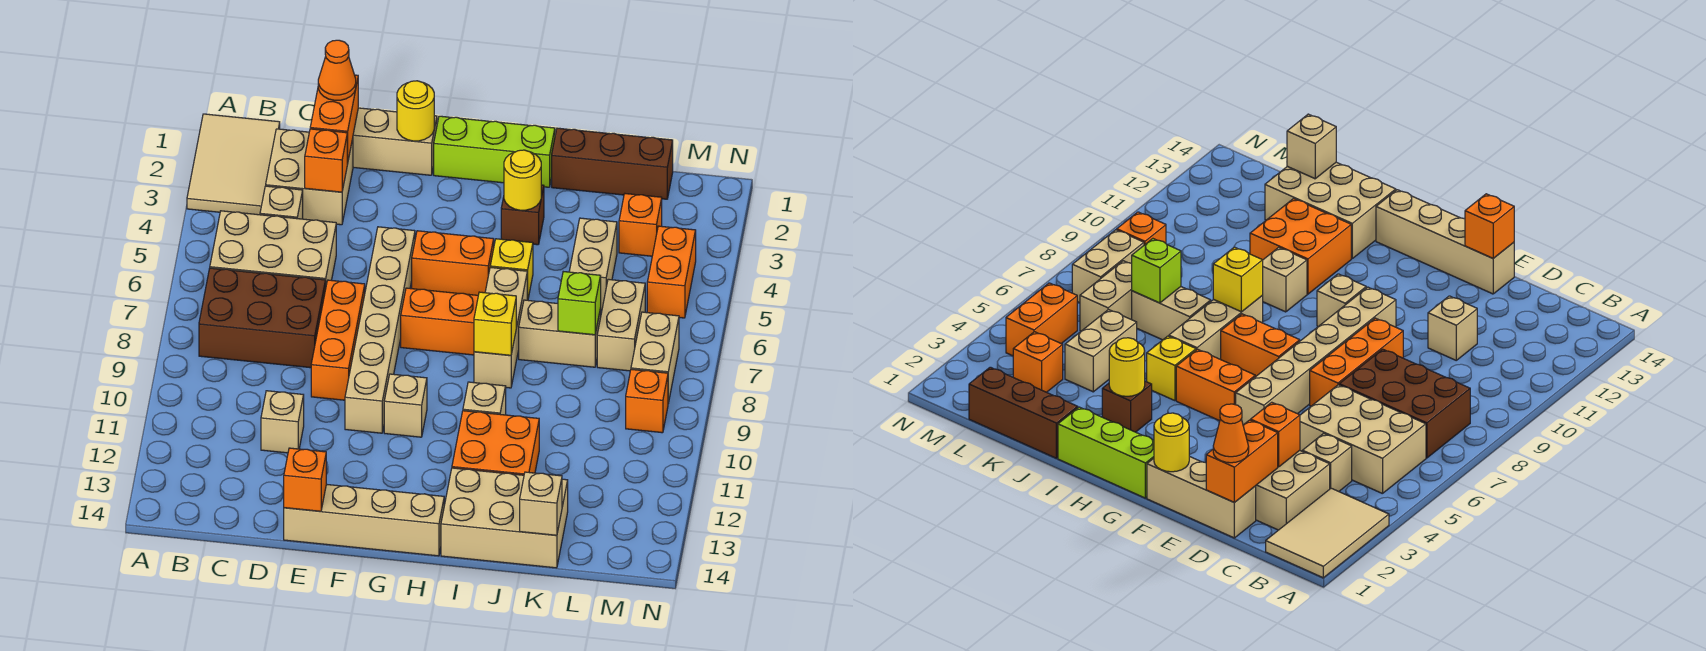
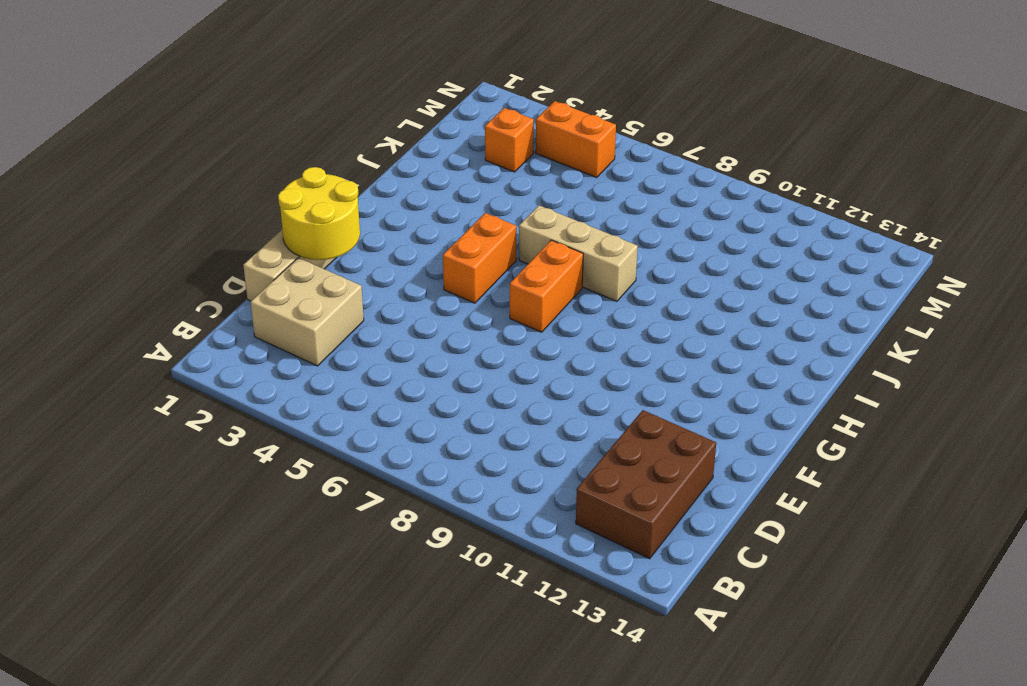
brown 2x3 brick [576,410,716,559] -> brown 2x3 brick moved to [199,268,326,368]
yellow 2x2 round brick [278,167,360,260] -> yellow 1x1 round brick [397,81,434,141]
none -> tan 2x3 tile [187,114,280,215]
none -> tan 2x3 brick [210,211,336,285]
none -> tan 1x1 brick [260,186,303,219]
none -> tan 1x1 brick [261,391,304,453]

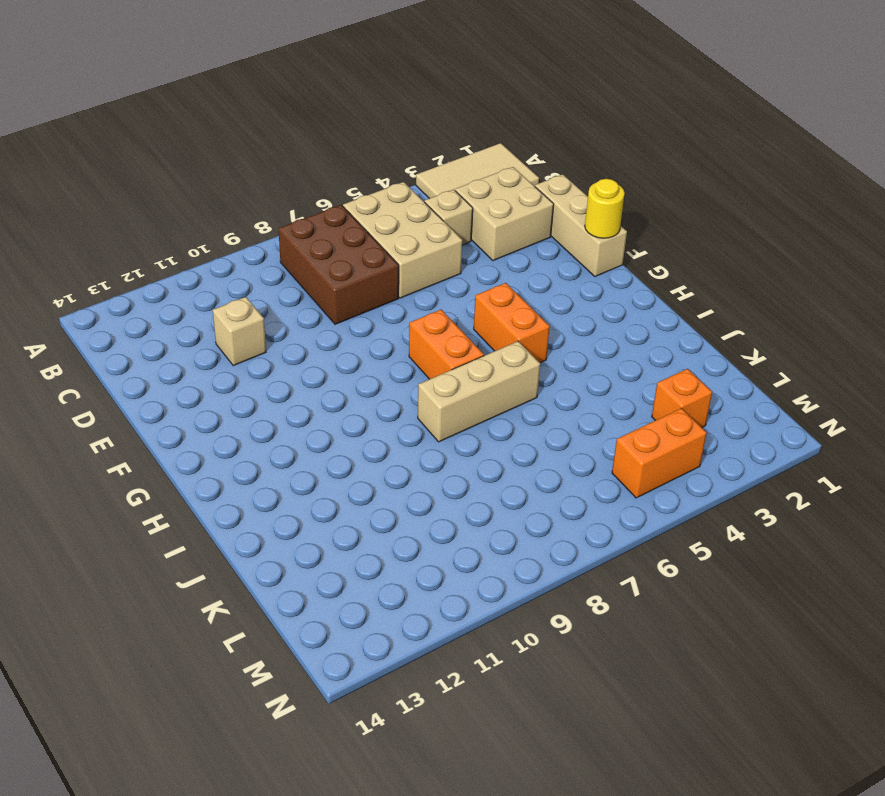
none -> orange 1x3 brick [311,280,365,400]
none -> tan 1x4 brick [284,484,444,556]
none -> tan 1x6 brick [345,227,415,433]
none -> lime 1x3 brick [434,116,555,187]

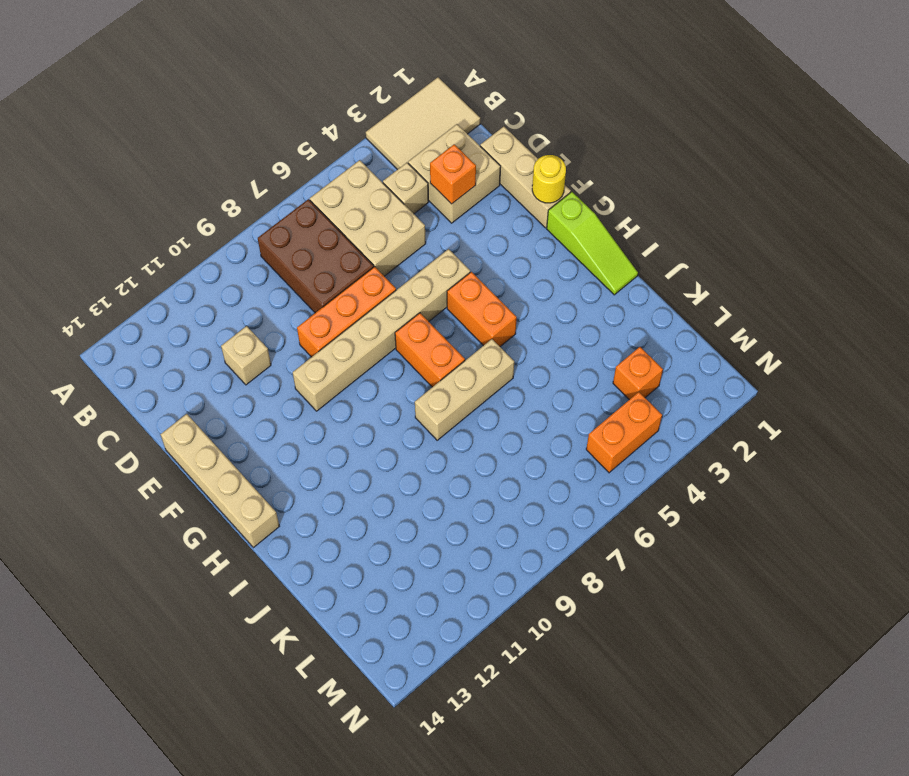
lime 1x3 slope [547,192,638,295] -> lime 1x3 brick [434,116,555,187]
none -> tan 1x1 brick [384,374,427,437]
none -> brown 1x1 brick [501,185,544,245]
none -> yellow 1x1 brick [490,239,533,300]
none -> tan 1x1 brick [463,382,506,415]

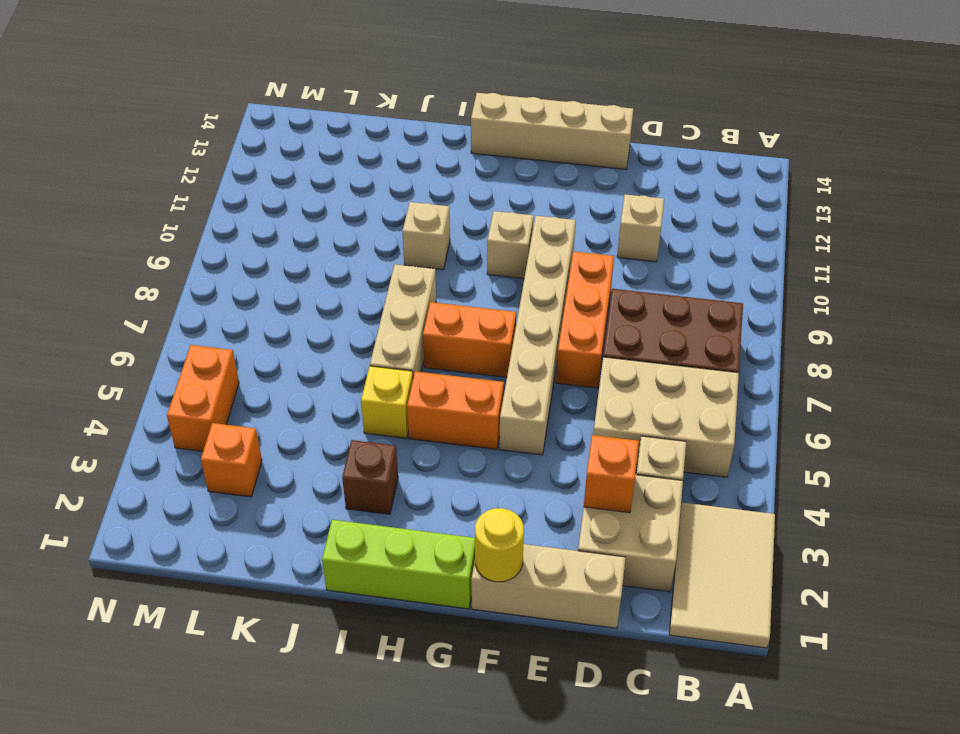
none -> orange 2x2 brick [452,411,539,475]
none -> tan 2x3 brick [441,468,568,568]
none -> brown 1x3 brick [552,128,673,199]
none -> tan 1x2 brick [519,300,601,367]

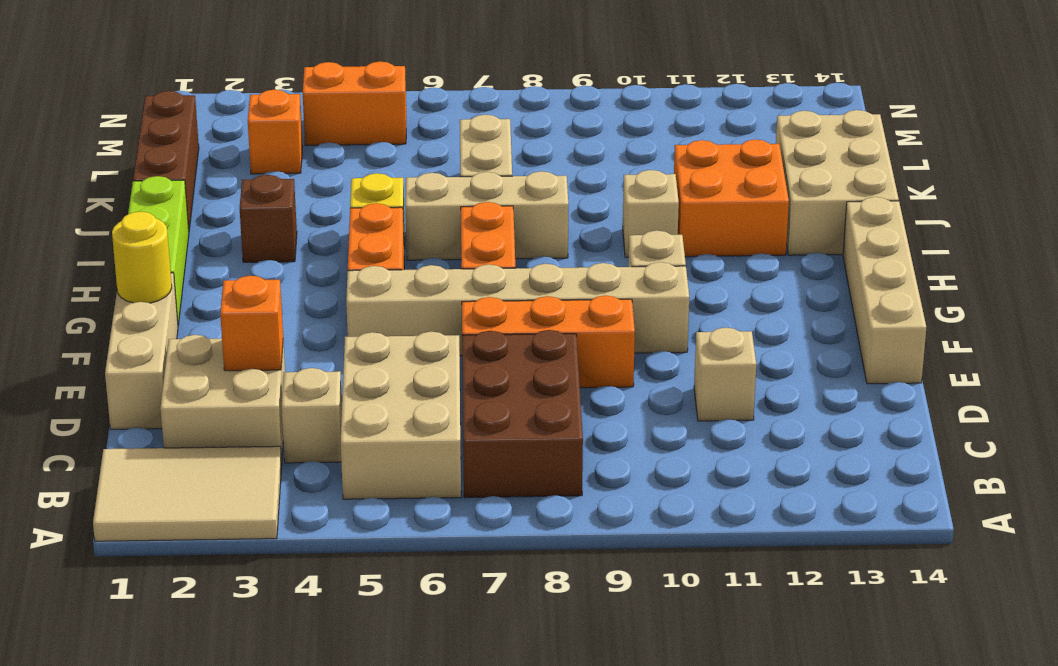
none -> tan 1x2 brick [569,218,617,310]
none -> tan 1x2 brick [597,279,645,371]
none -> tan 1x2 brick [631,312,679,403]
none -> orange 1x1 brick [626,369,668,433]

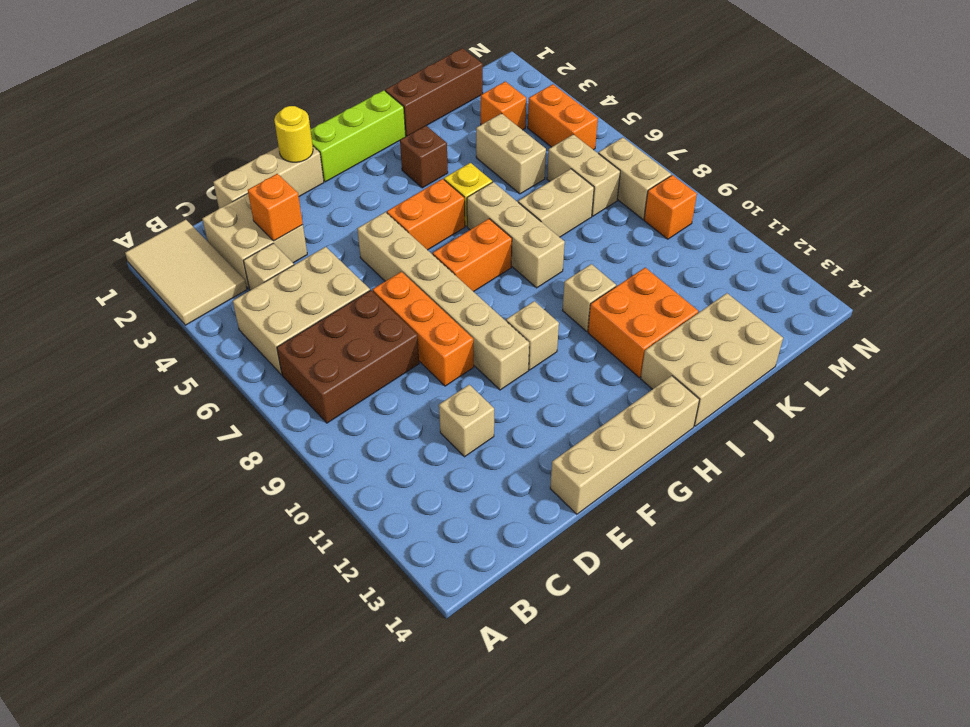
none -> orange 1x2 brick [310,75,358,163]
none -> orange 1x1 brick [284,448,326,511]
none -> yellow 1x1 round brick [504,150,541,210]
none -> yellow 1x1 brick [474,292,516,355]

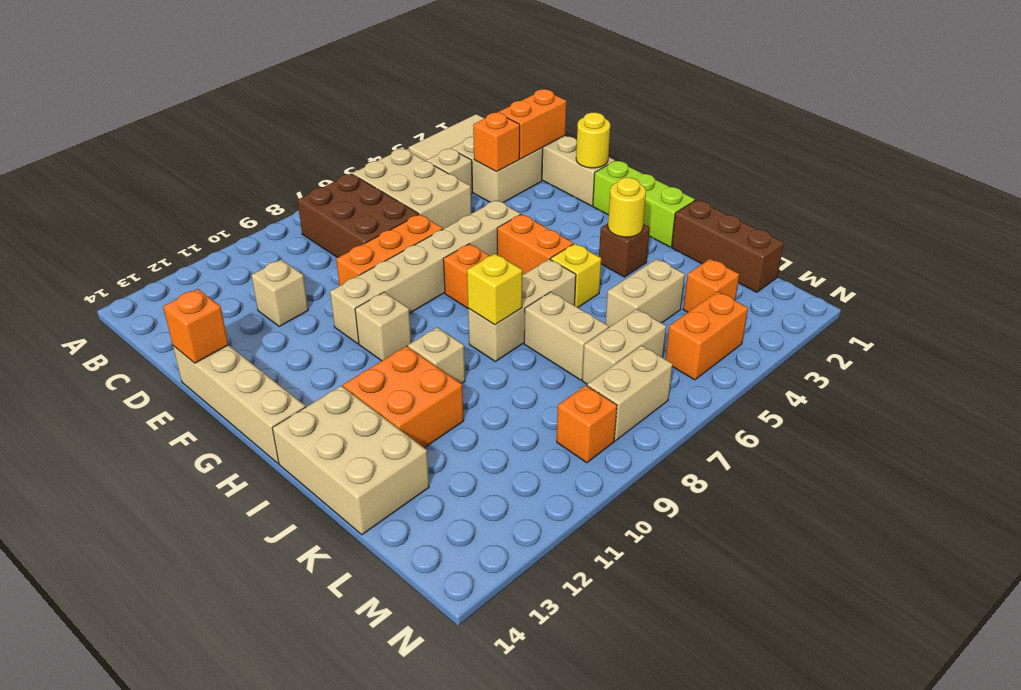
none -> lime 1x1 brick [558,272,601,335]
none -> tan 1x1 brick [520,472,562,535]
none -> orange 1x1 cone [318,40,356,100]

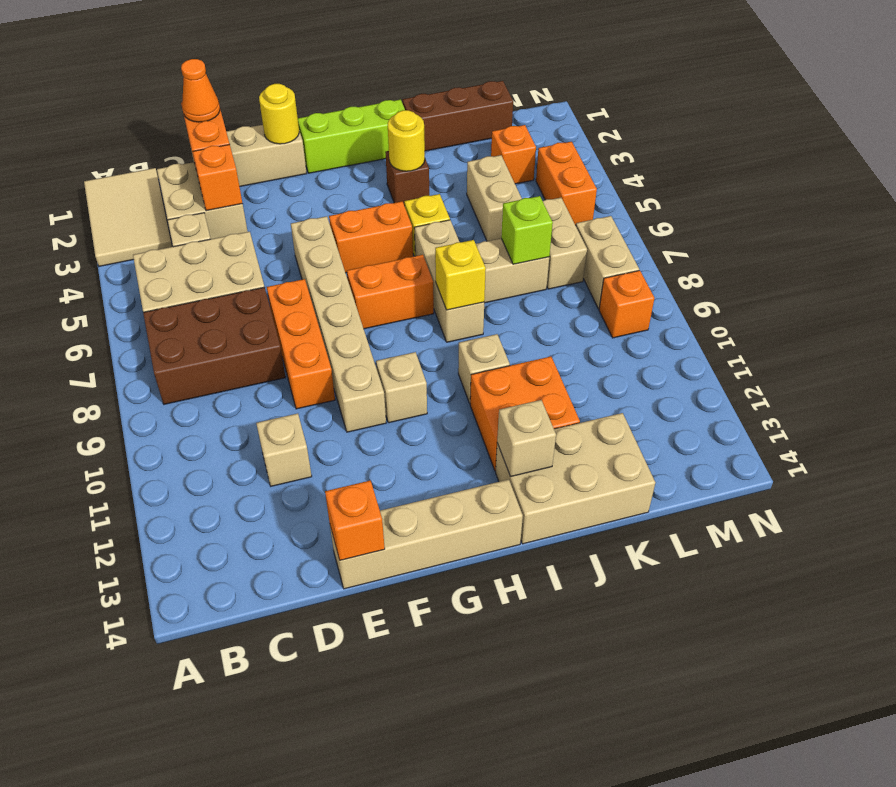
tan 1x1 brick [497,400,556,477] -> tan 1x1 brick moved to [520,472,562,535]

